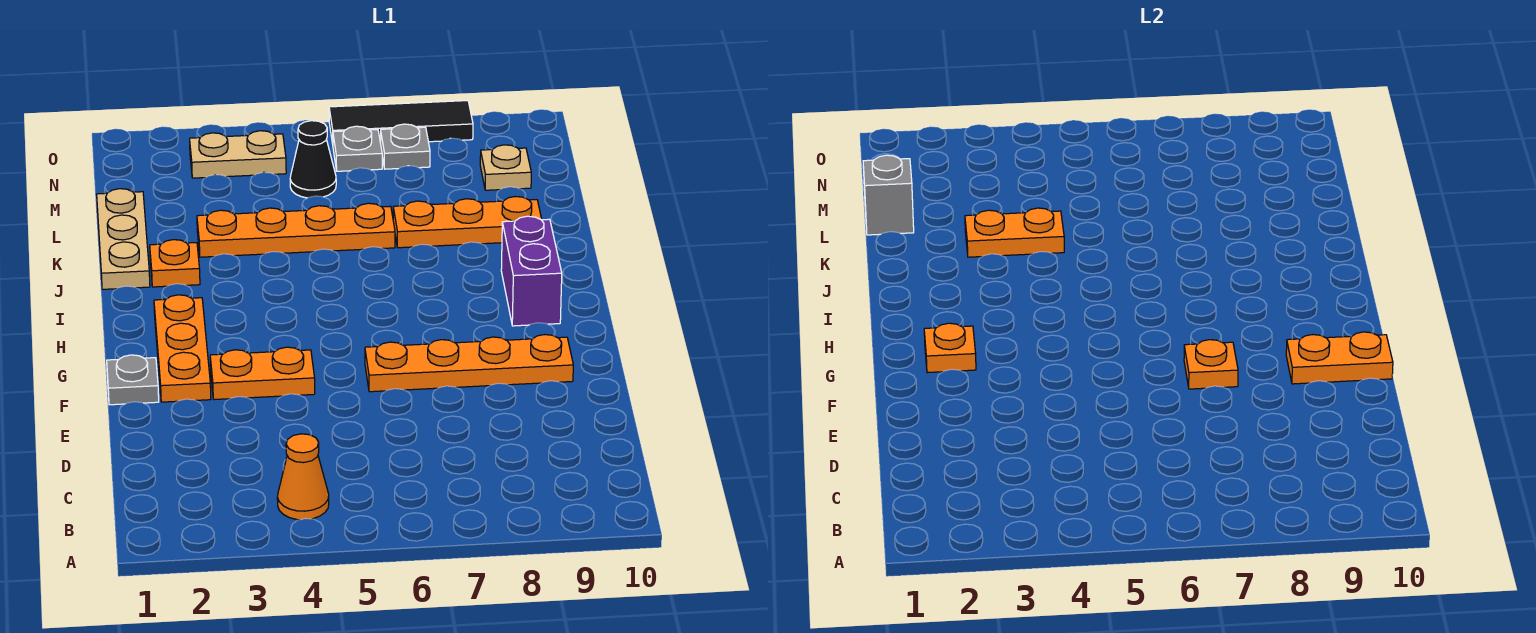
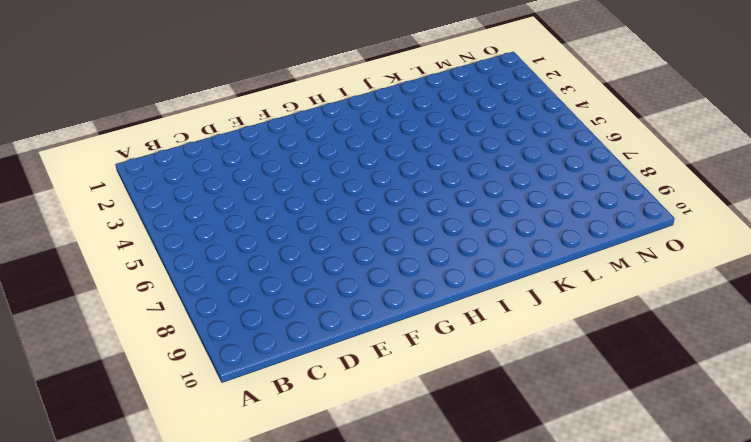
none -> orange 1x1 cone [277,434,329,520]
none -> grey 1x1 plate [107,355,159,405]
none -> orange 1x3 plate [154,295,211,402]

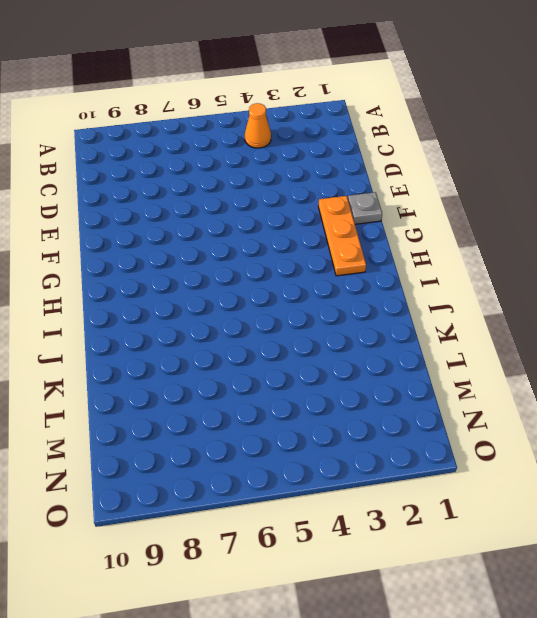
none -> orange 1x2 plate [210,347,315,400]
none -> orange 1x4 plate [365,335,573,392]
none -> purple 1x2 brick [501,216,562,326]

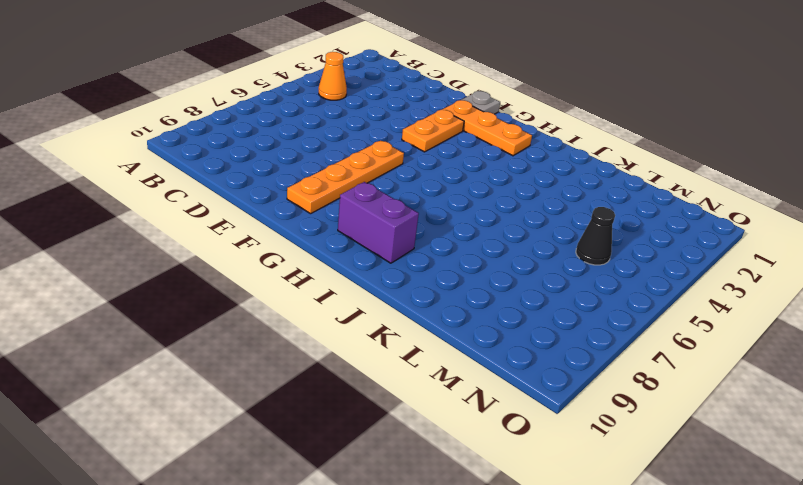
none -> tan 1x3 plate [97,189,150,289]
none -> orange 1x1 plate [150,240,200,287]
none -> orange 1x4 plate [197,203,395,257]

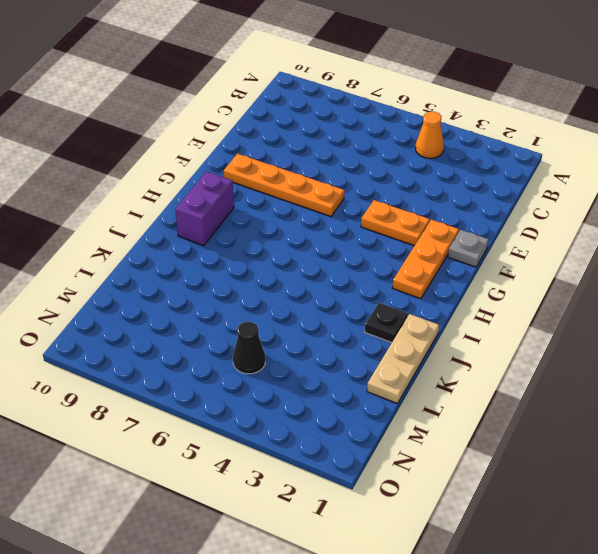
black 1x1 plate [365,303,408,343] -> orange 1x1 plate [150,240,200,287]
none -> orange 1x4 plate [197,203,395,257]
none -> orange 1x3 plate [393,196,542,248]
none -> tan 1x1 plate [480,145,531,190]

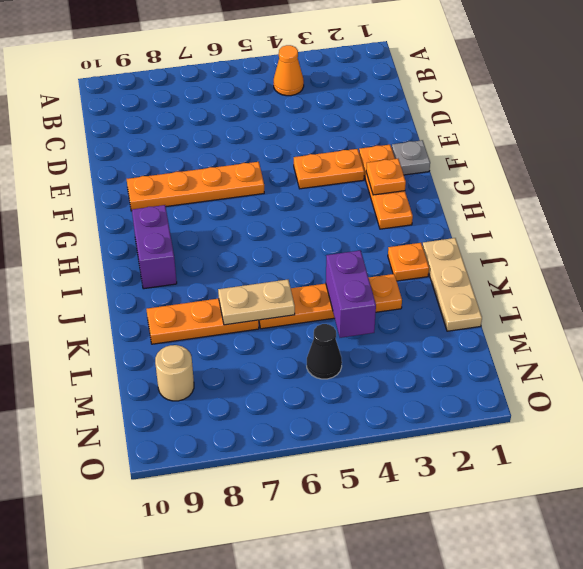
purple 1x2 brick [326,250,376,338] -> orange 1x2 plate [965,208,1064,257]
tan 1x2 plate [218,280,295,325] -> tan 1x2 plate moved to [190,131,286,178]
tan 1x1 round brick [155,345,194,401] -> tan 1x1 plate [480,145,531,190]
none -> grey 1x1 plate [333,126,382,171]
none -> grey 1x1 plate [381,124,430,169]
none -> black 1x3 tile [329,101,473,144]

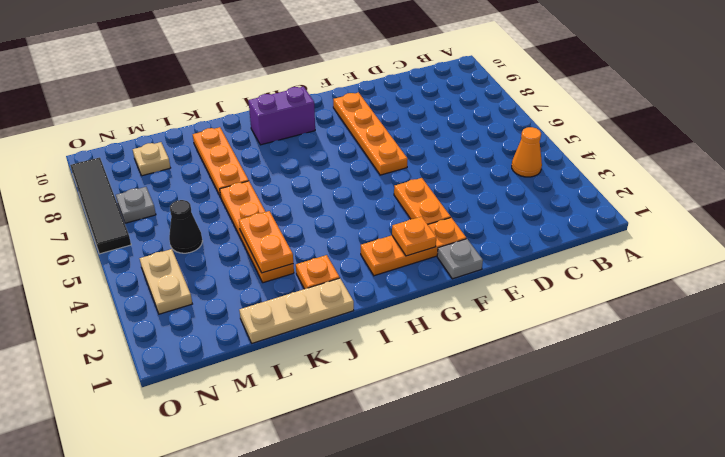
black 1x4 tile [70,158,131,254] -> black 1x3 tile [329,101,473,144]
none -> grey 1x1 plate [333,126,382,171]
none -> orange 1x1 plate [1184,340,1238,389]
none -> orange 1x2 plate [1286,332,1393,384]

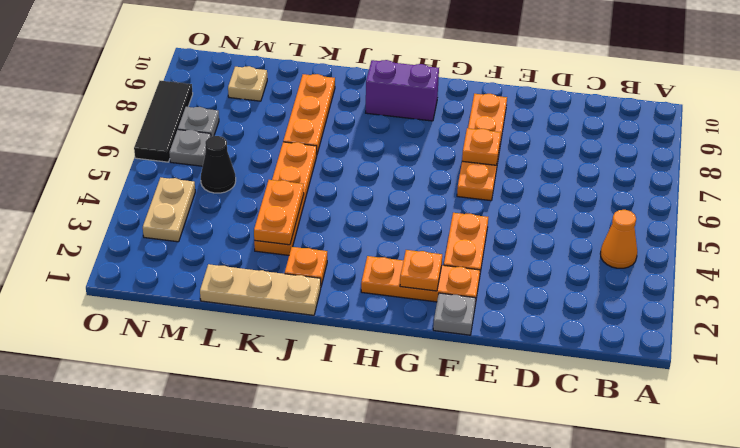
none -> orange 1x2 plate [1286,332,1393,384]
none -> grey 1x1 brick [863,155,914,235]

